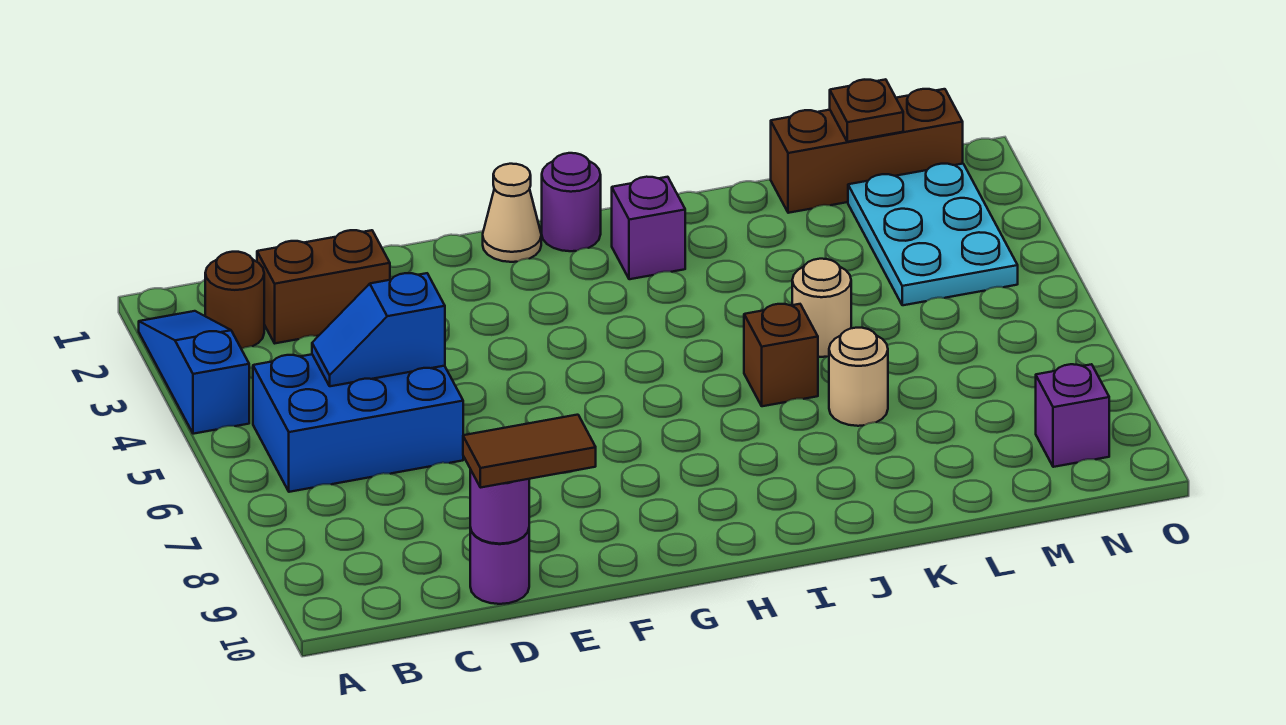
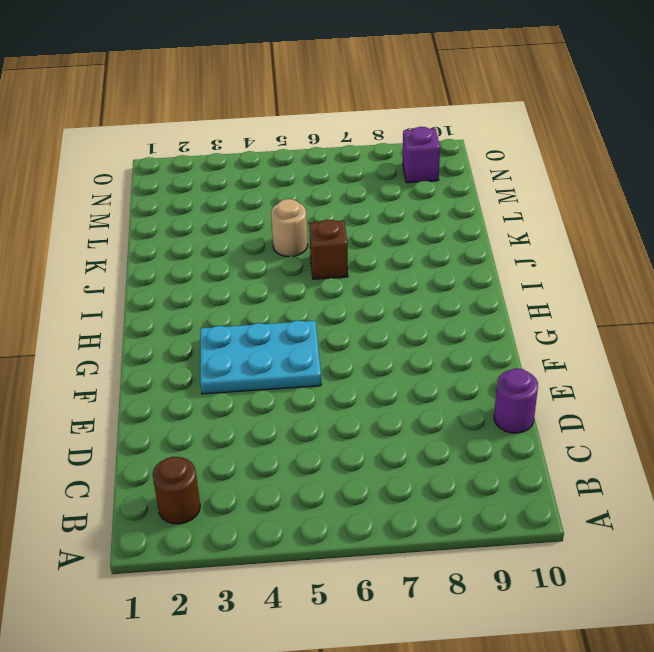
cyan 2x3 plate [200,320,321,394] -> cyan 2x3 plate moved to [848,164,1018,305]
none -> blue 1x3 slope [139,311,249,434]
none -> blue 2x3 brick [253,354,463,492]
none -> brown 1x2 brick [257,230,390,343]

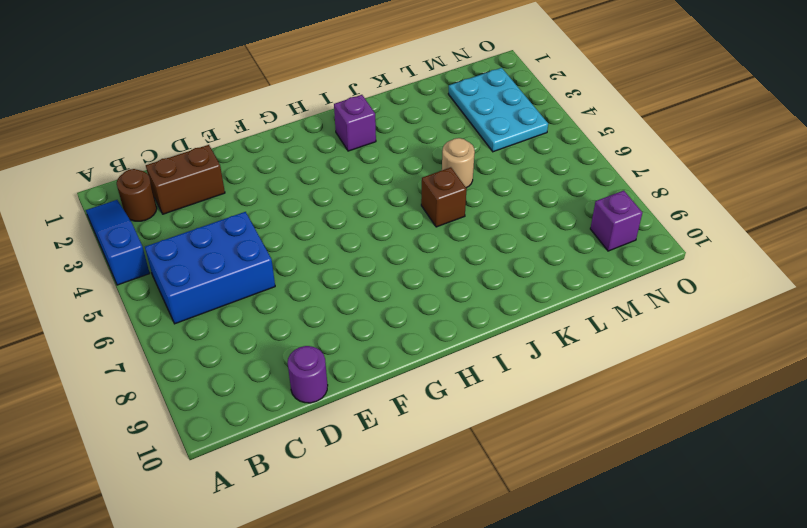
none -> tan 1x1 cone [483,164,541,262]
none -> purple 1x1 round brick [542,153,601,251]
none -> tan 1x1 round brick [829,328,888,426]

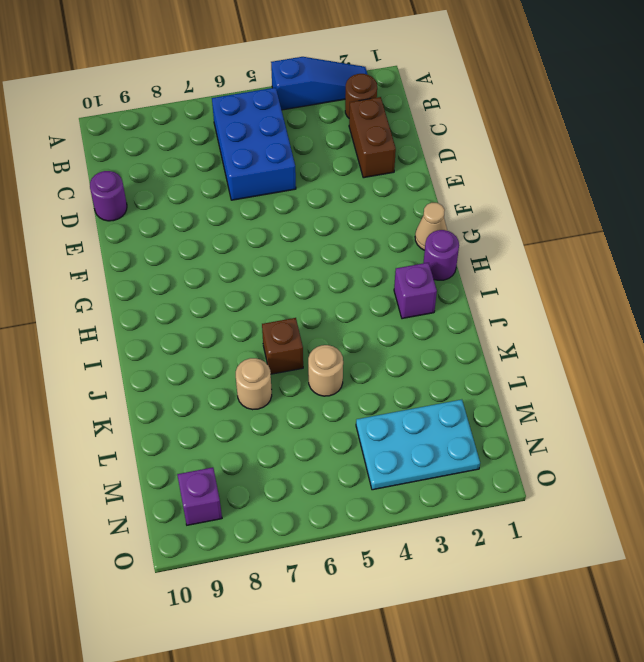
none -> brown 1x3 brick [771,89,963,213]
none -> blue 1x2 slope [312,273,445,386]
none -> purple 1x1 round brick [470,469,529,544]

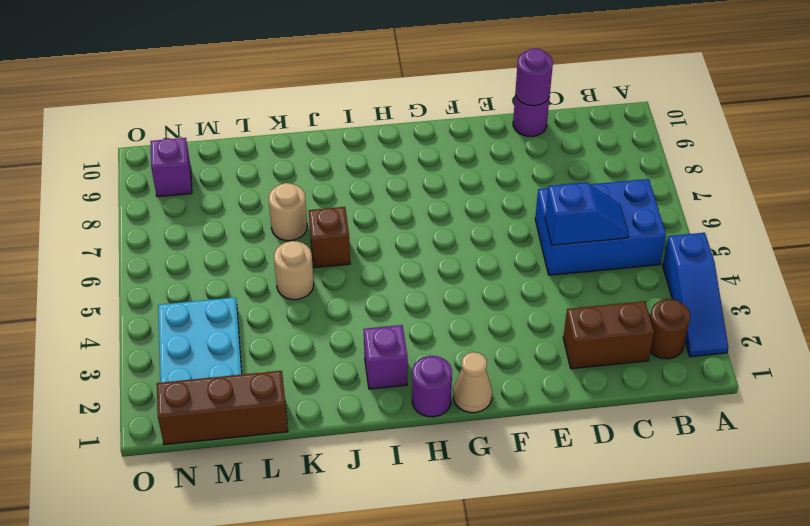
none -> brown 1x1 plate [830,79,903,142]
none -> brown 1x2 tile [463,415,596,488]

